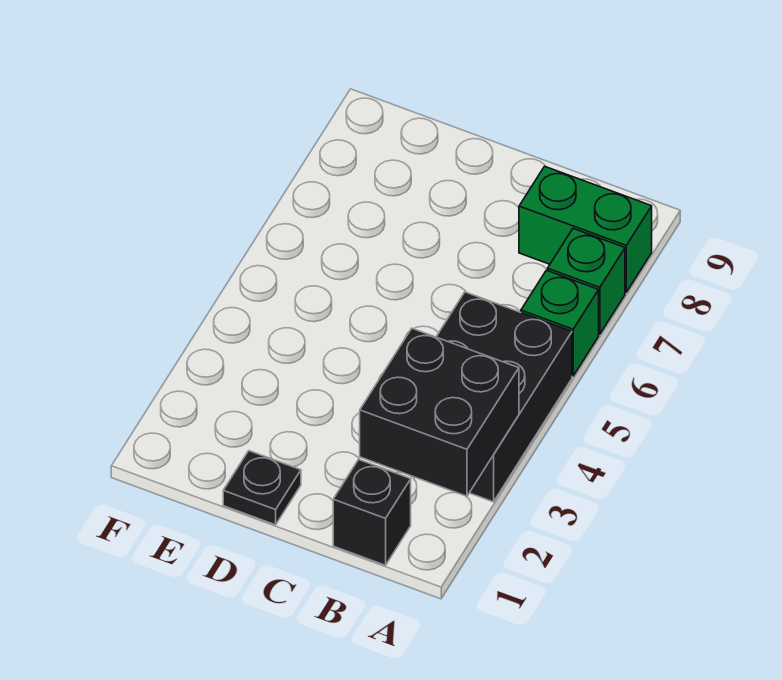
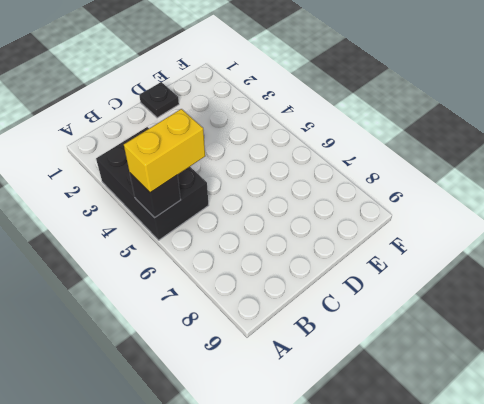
black 1x1 brick [130,173,181,218] -> black 1x1 brick moved to [333,460,411,565]
yellow 1x2 brick [124,109,205,193] -> none
none -> green 1x1 brick [521,270,599,376]
none -> green 1x1 brick [548,229,625,334]

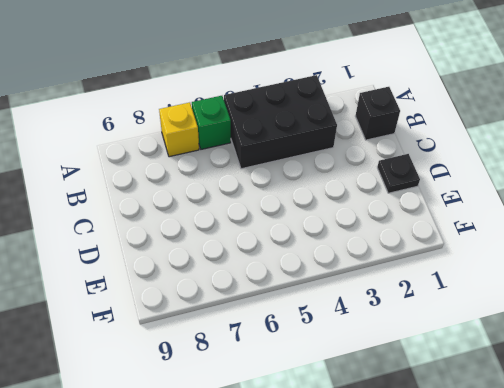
yellow 1x1 brick [159,102,199,157] -> green 1x1 brick [548,229,625,334]
none -> green 1x2 brick [519,166,652,292]
none -> black 2x2 brick [360,329,519,496]

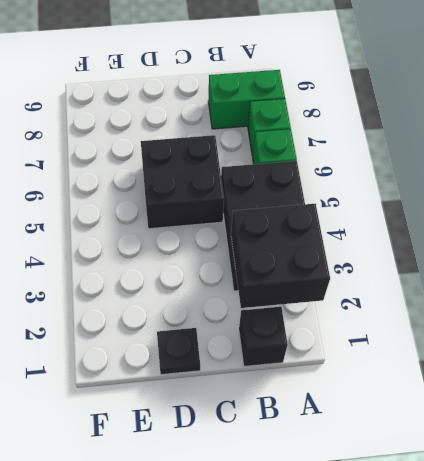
black 2x2 brick [141,135,224,229] -> none

